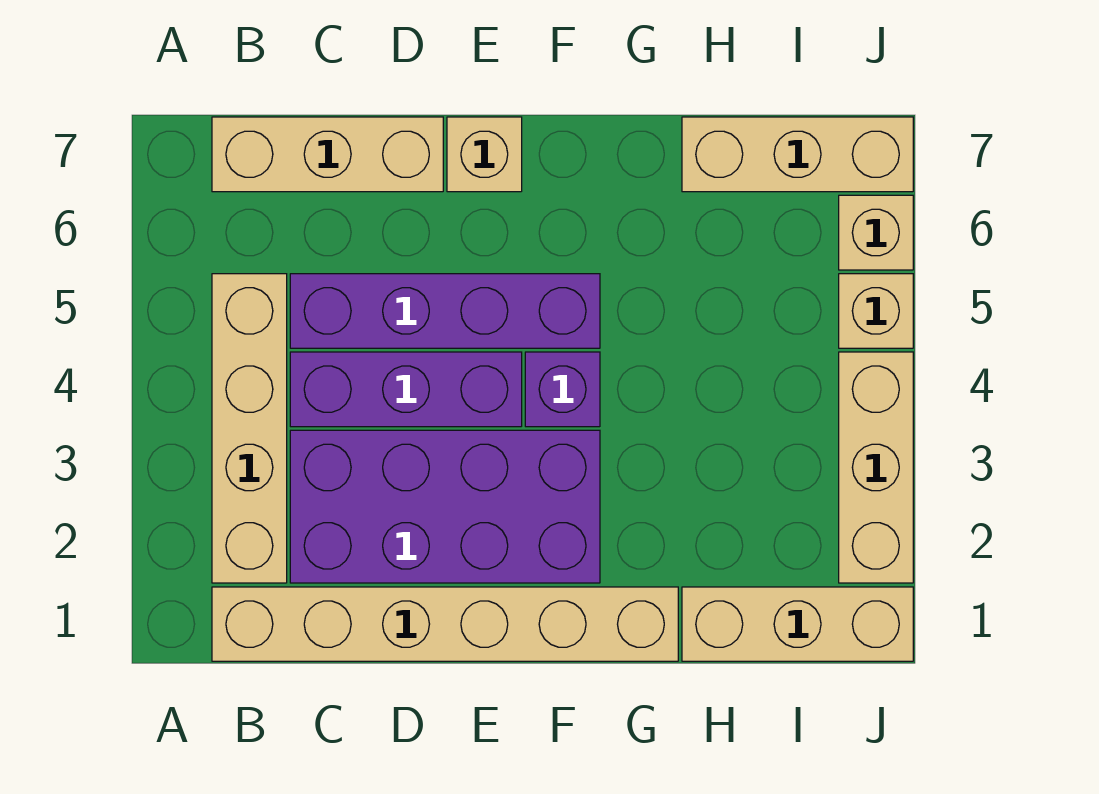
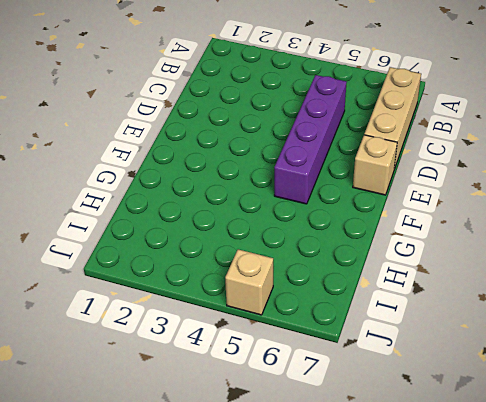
none -> tan 1x6 brick [212,587,678,661]
none -> tan 1x4 brick [212,274,287,583]
none -> purple 2x4 brick [290,430,600,583]

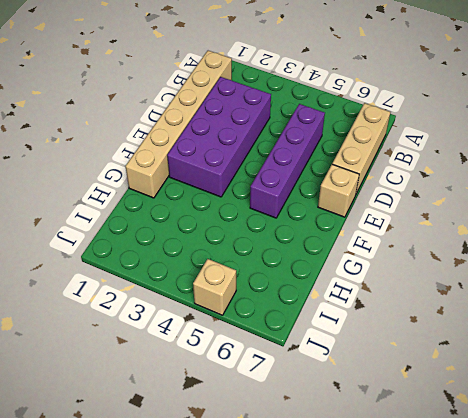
none -> tan 1x4 brick [212,274,287,583]
none -> purple 1x3 brick [290,352,522,427]
none -> purple 1x1 brick [525,352,600,427]

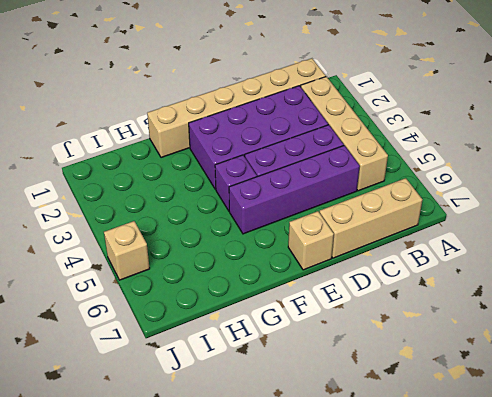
none -> tan 1x3 brick [682,587,913,661]
none -> tan 1x3 brick [682,117,913,192]
none -> tan 1x3 brick [839,352,913,583]

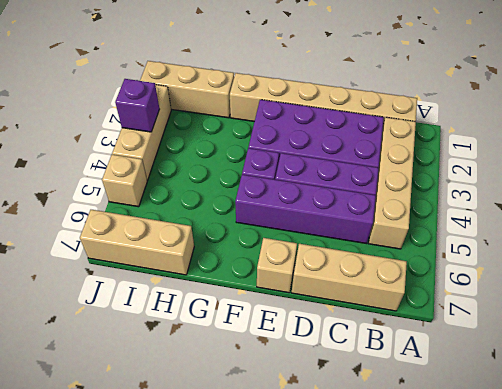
purple 1x1 brick [115,79,159,132] -> none
none -> tan 1x1 brick [839,195,913,270]

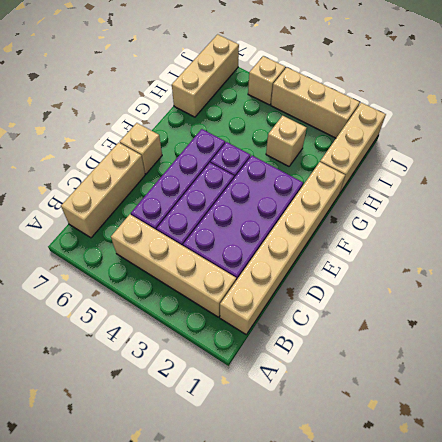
tan 1x1 brick [266,116,307,166] -> tan 1x1 brick moved to [839,195,913,270]

